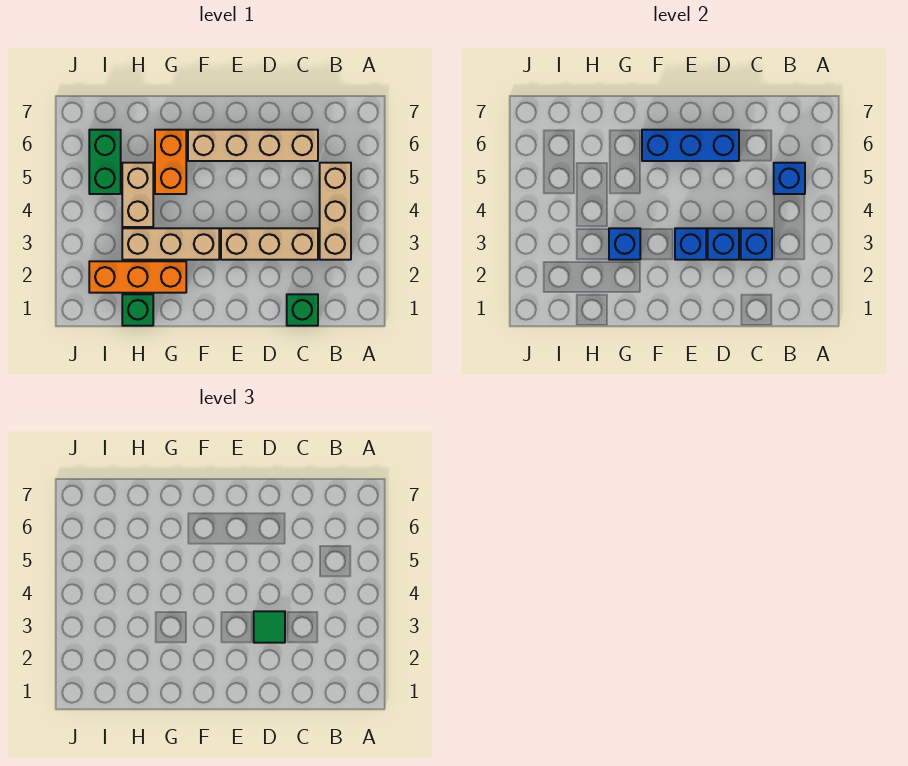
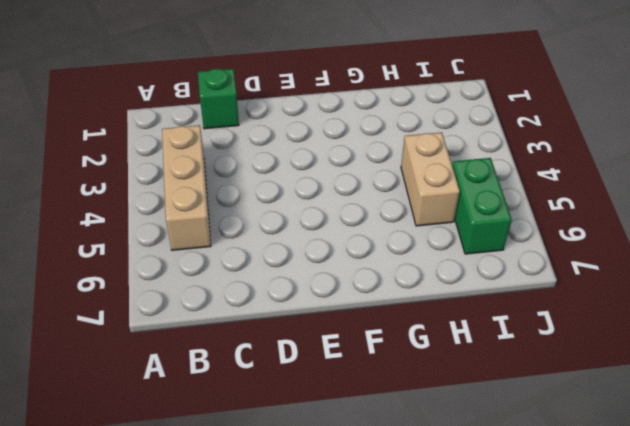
none -> tan 1x3 brick [221,228,318,260]
none -> tan 1x4 brick [188,130,318,161]
none -> tan 1x3 brick [122,228,219,260]

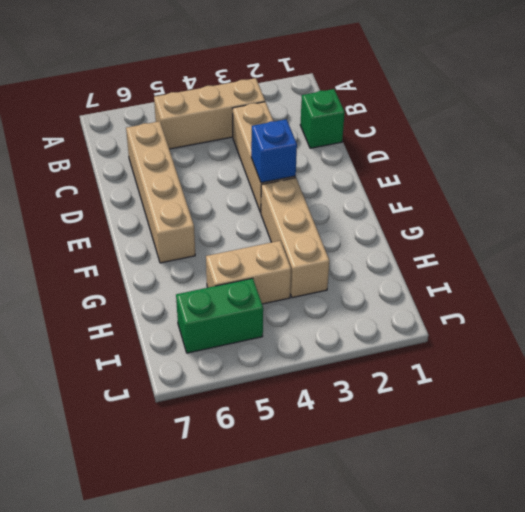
none -> orange 1x3 brick [89,261,186,293]
none -> orange 1x2 brick [155,130,186,194]
none -> green 1x1 brick [122,294,153,326]

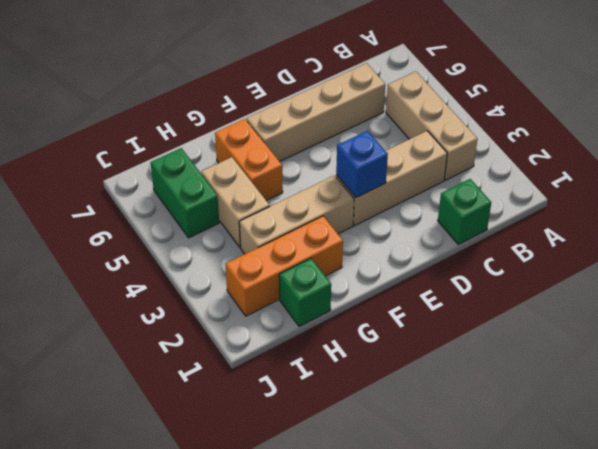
none -> blue 1x1 brick [774,163,805,194]
none -> blue 1x1 brick [741,228,772,260]
none -> blue 1x1 brick [708,228,739,260]

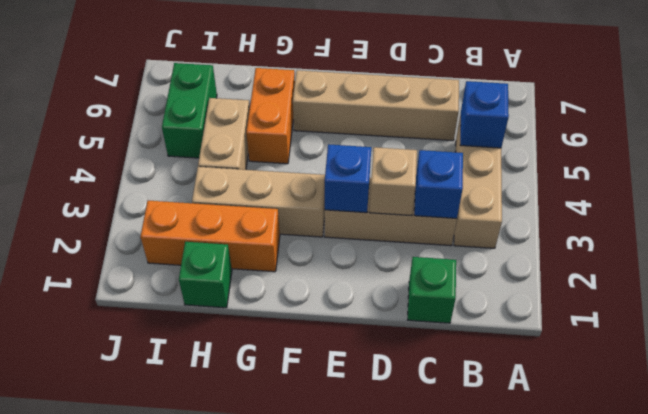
tan 1x1 brick [369,147,417,216] -> blue 1x1 brick [708,228,739,260]
none -> blue 1x3 brick [642,130,739,161]
none -> blue 1x1 brick [609,228,640,260]
none -> green 1x1 tile [254,611,285,643]

